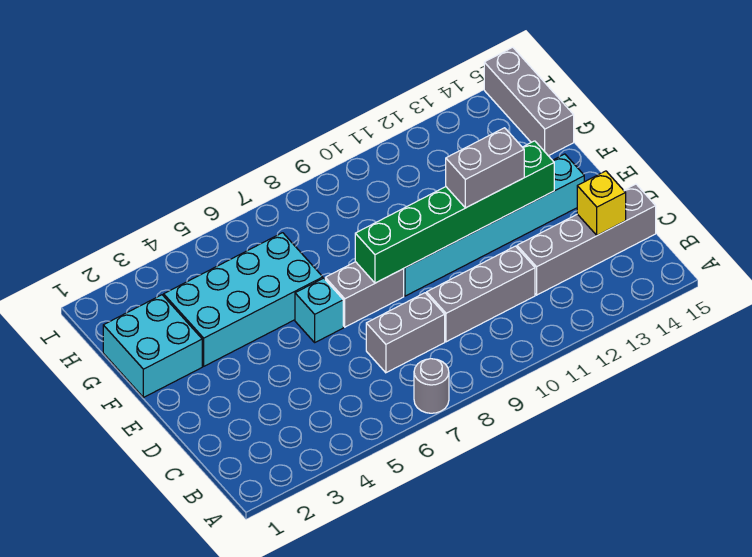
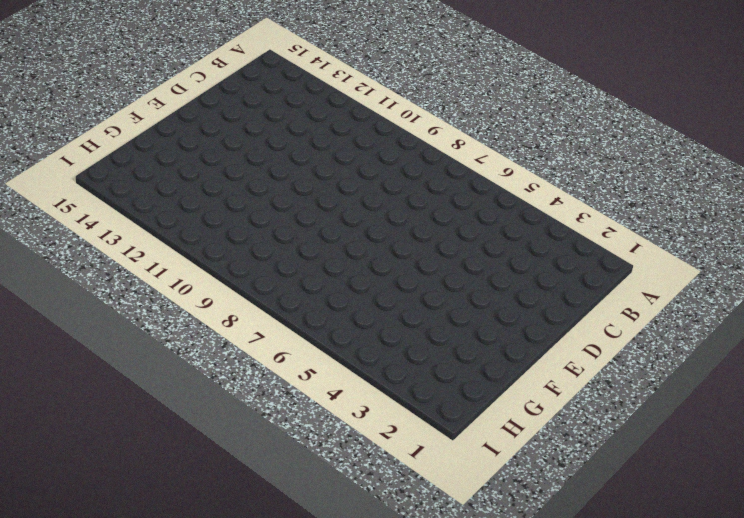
none -> grey 1x1 round brick [414,359,449,413]
none -> grey 1x2 brick [366,293,445,373]
none -> grey 1x3 brick [427,246,535,342]

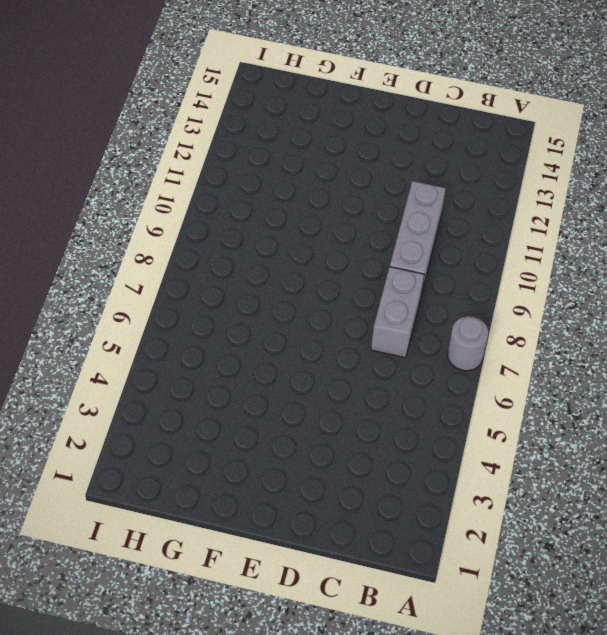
none -> grey 1x4 brick [517,184,656,295]
none -> cyan 1x1 brick [295,278,343,342]
none -> grey 1x2 brick [325,262,404,327]

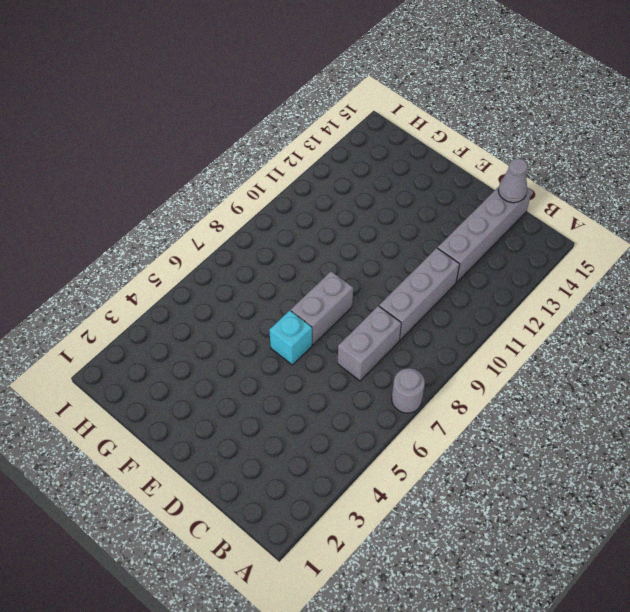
grey 1x1 cone [498,158,528,203] -> none
none -> cyan 1x6 brick [404,154,584,296]
none -> cyan 2x2 brick [103,295,202,398]
none -> cyan 2x4 brick [164,233,323,366]

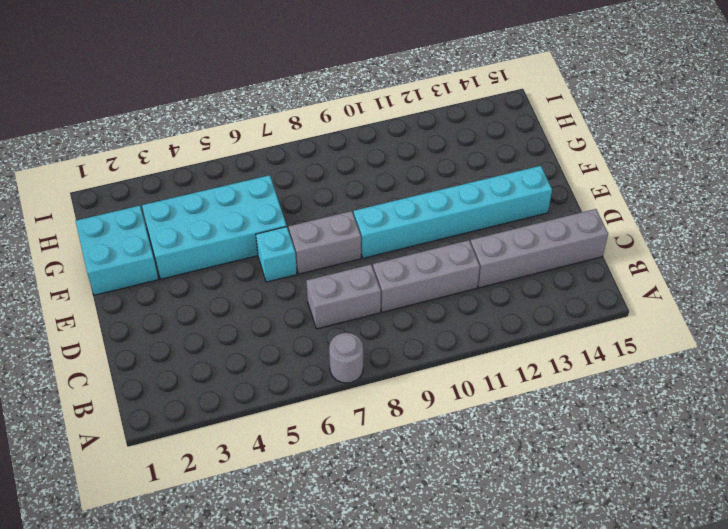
none -> grey 1x3 brick [484,47,574,156]
none -> yellow 1x1 brick [577,171,626,235]
none -> green 1x6 brick [355,141,554,283]

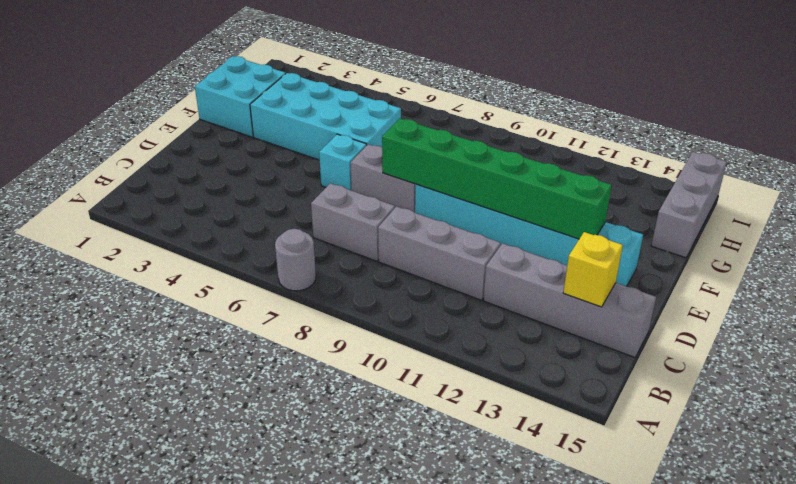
none -> grey 1x2 brick [446,128,524,208]

